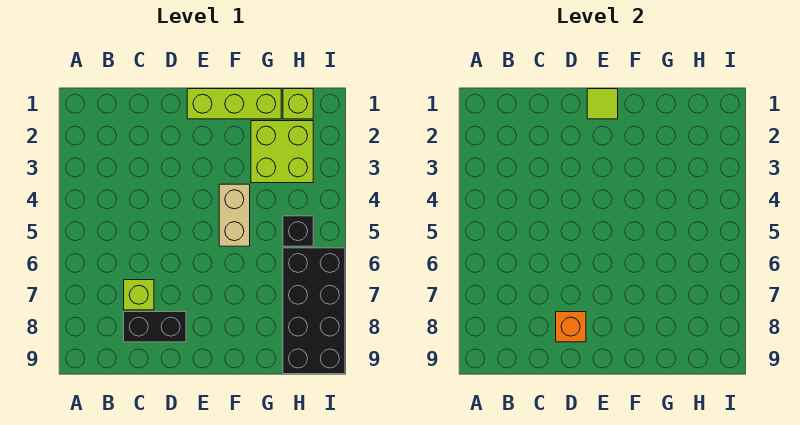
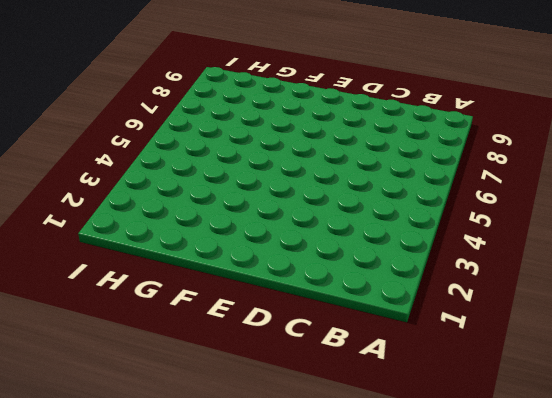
none -> lime 1x1 brick [124,280,154,310]
none -> black 1x2 brick [124,312,186,342]

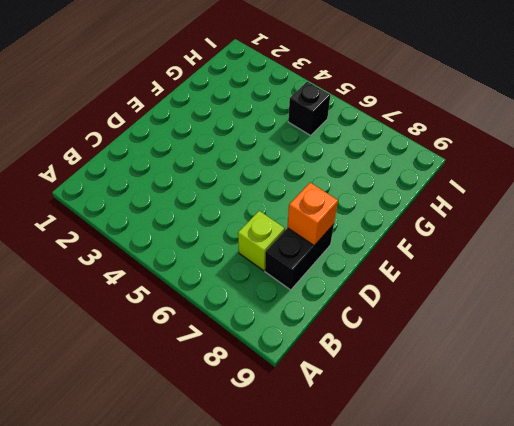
none -> lime 1x3 brick [187,89,281,119]
none -> tan 1x2 brick [219,184,250,246]

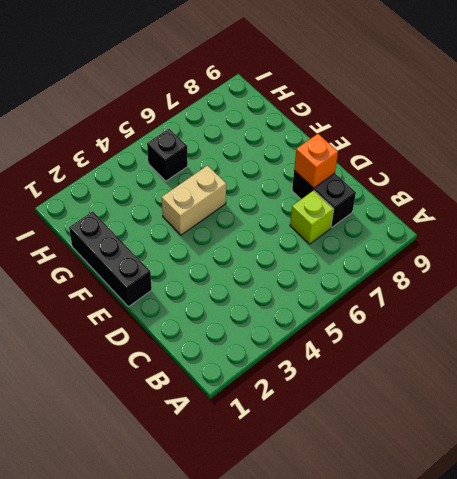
black 1x3 brick [69,211,152,307] -> lime 1x3 brick [187,89,281,119]
none -> lime 2x2 brick [251,121,313,183]
none -> lime 1x1 brick [283,89,313,119]

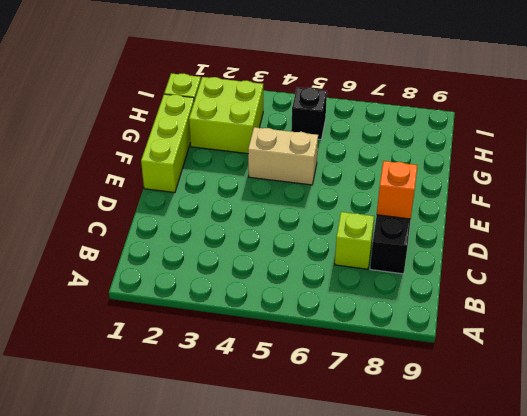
none -> black 2x4 brick [283,248,345,374]
none -> lime 1x1 tile [587,89,618,119]

